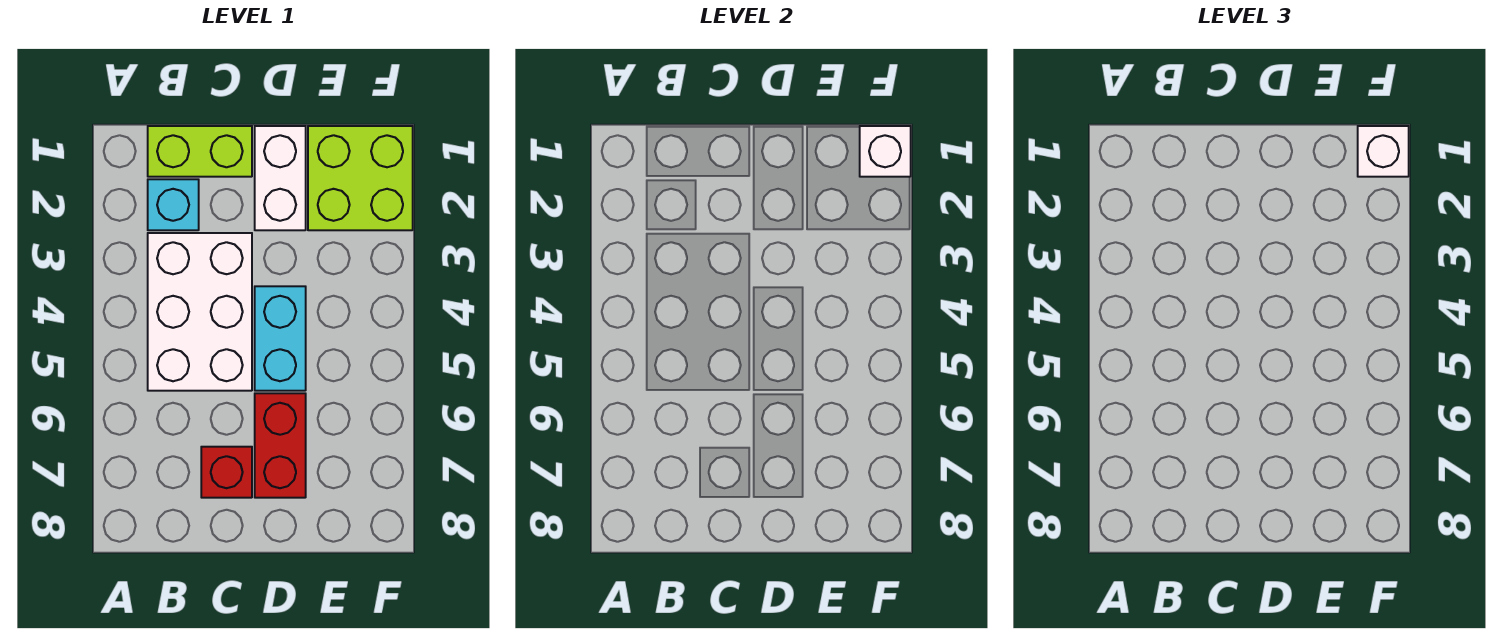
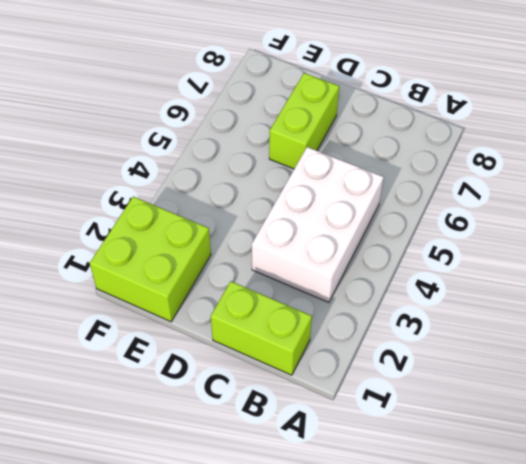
lime 1x2 brick [269,73,339,169] -> red 1x2 brick [255,393,306,498]
none -> cyan 1x1 brick [148,179,199,230]
none -> red 1x1 brick [201,447,252,498]

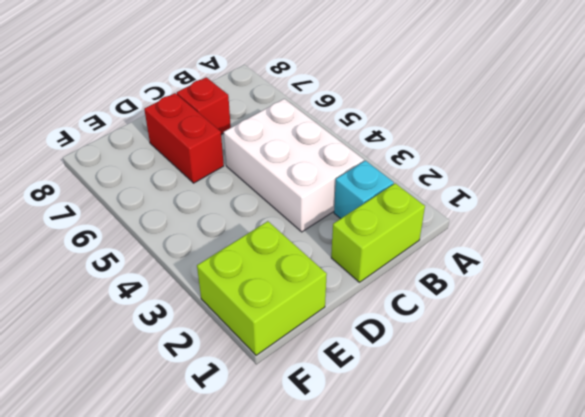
none -> white 1x2 brick [255,126,306,230]
none -> cyan 1x2 brick [255,286,306,391]

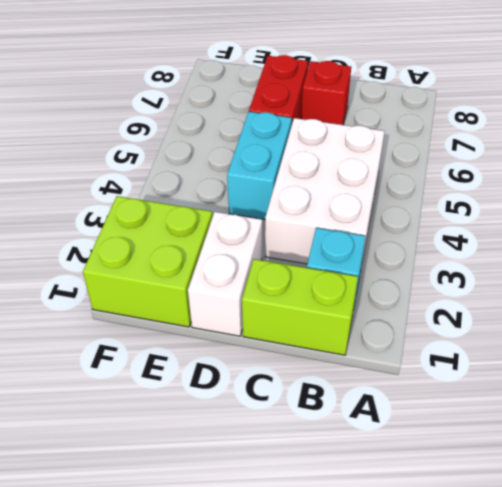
none -> white 1x1 brick [860,126,911,177]
none -> white 1x1 brick [1358,126,1409,177]

